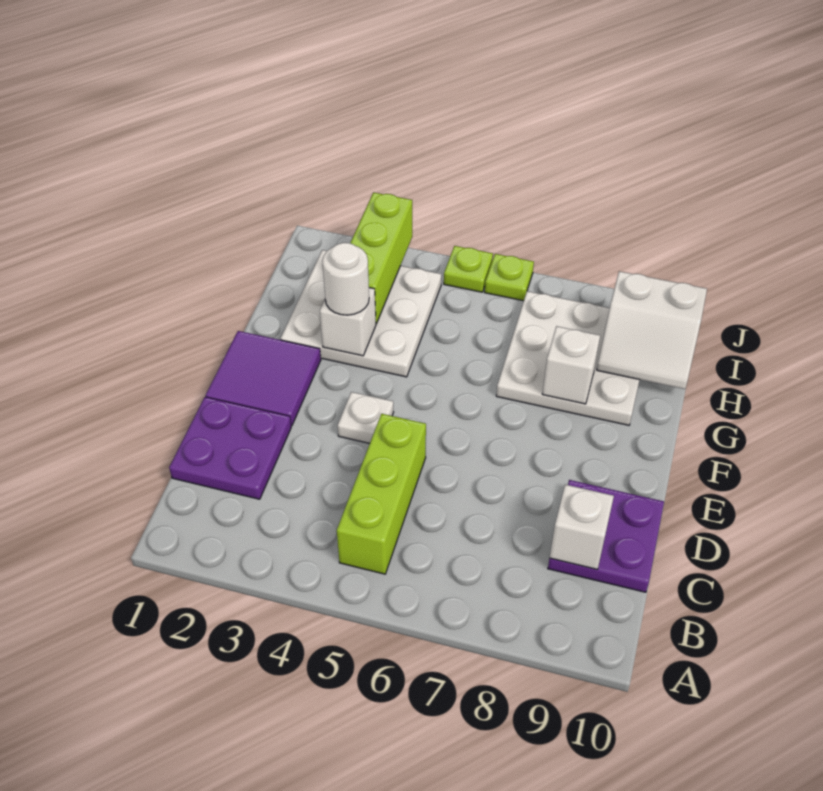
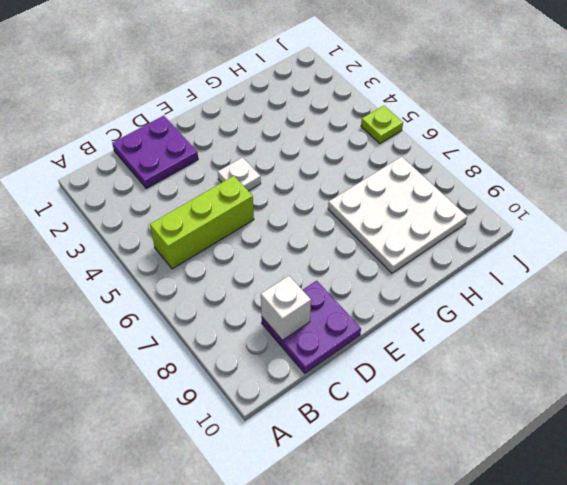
none -> purple 2x2 tile [206,331,321,426]
none -> white 3x3 plate [280,250,441,377]
none -> lime 1x1 plate [485,254,534,301]

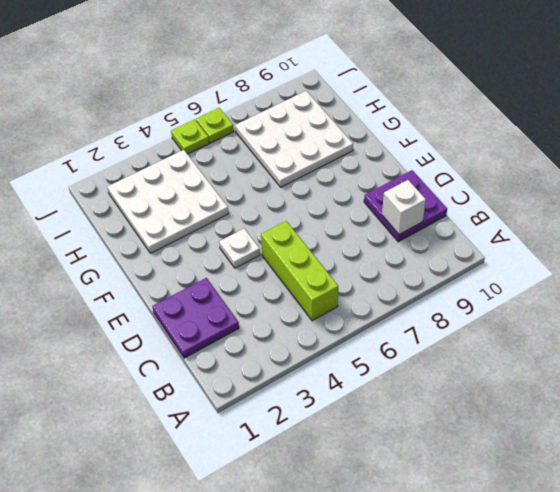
none -> purple 2x2 tile [206,331,321,426]
none -> white 1x1 brick [320,288,376,356]
none -> white 1x1 brick [542,326,600,404]

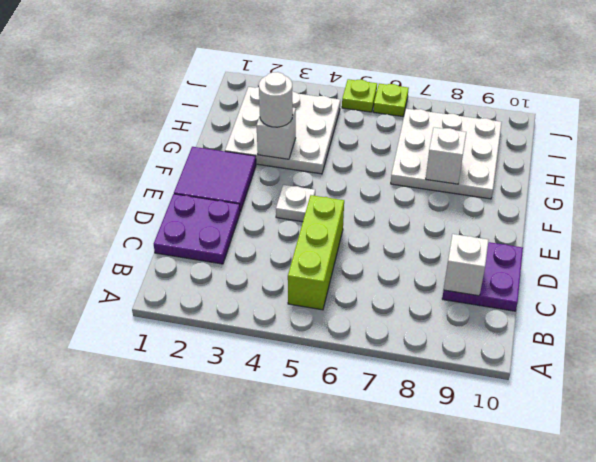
none -> lime 1x3 brick [351,192,412,324]
none -> white 2x2 slope [597,271,707,389]

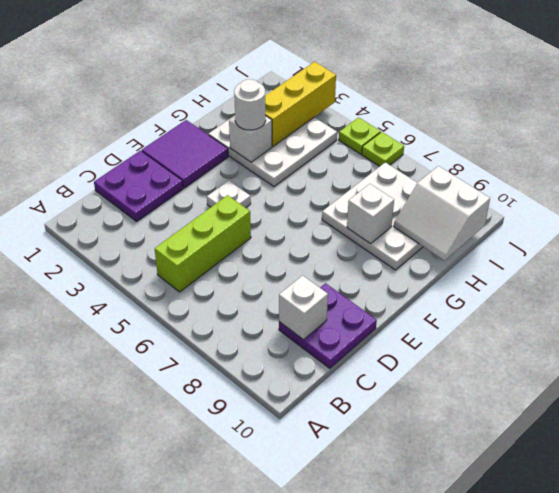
yellow 1x3 brick [265,62,336,146] -> lime 1x3 brick [351,192,412,324]

